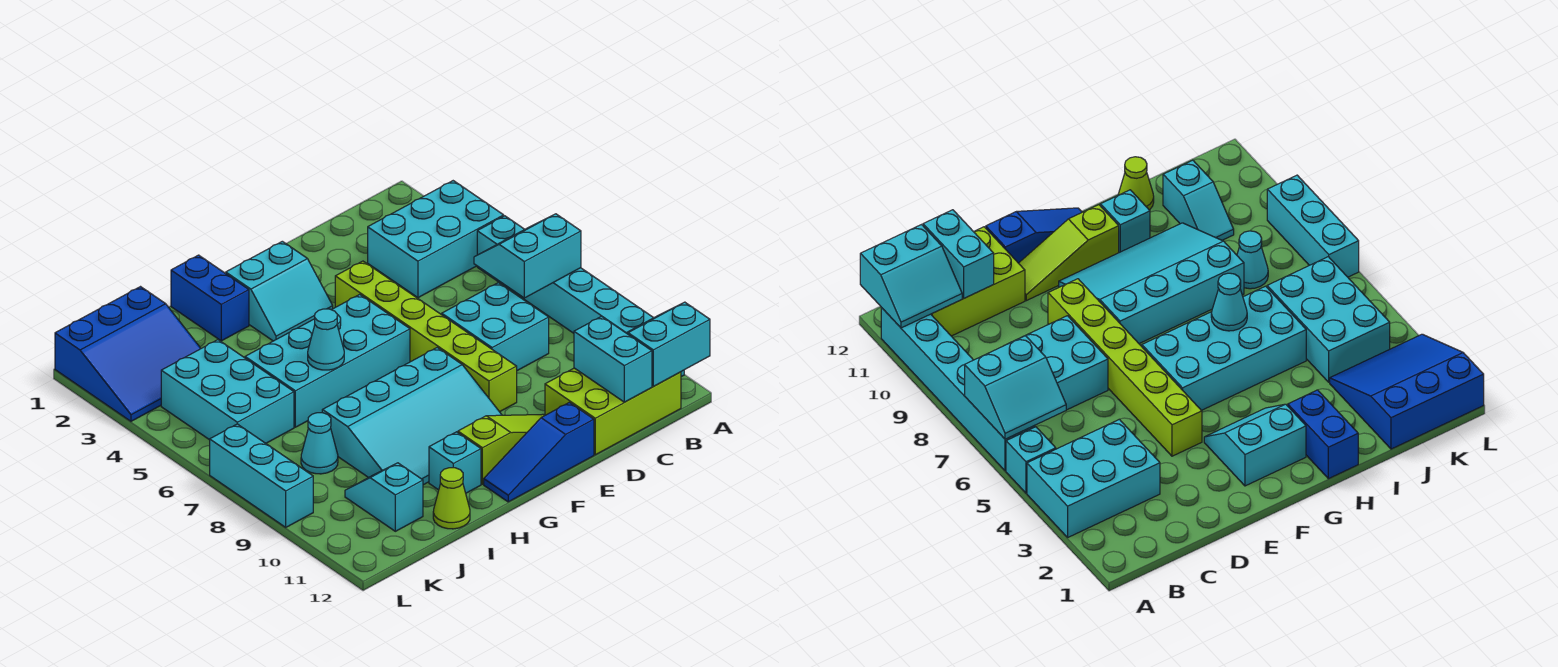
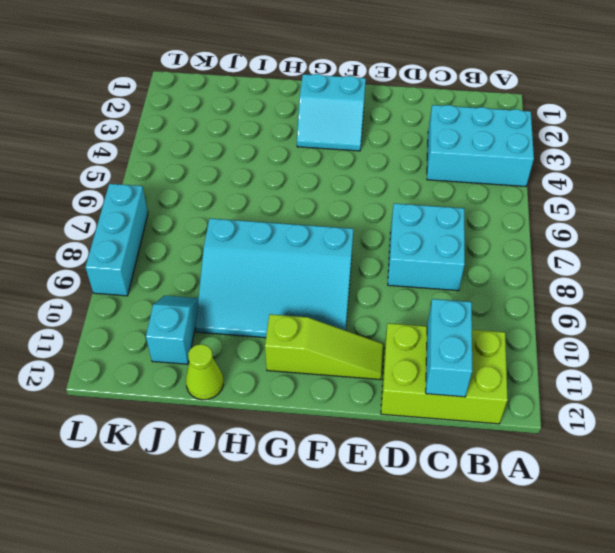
none -> cyan 1x1 brick [477,216,524,284]
none -> cyan 1x6 brick [503,268,684,377]
none -> lime 1x6 brick [335,261,517,412]

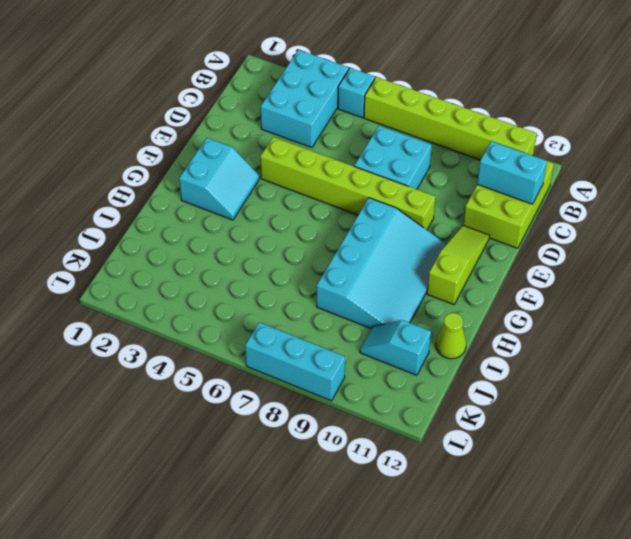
lime 1x6 brick [364,77,537,160] -> cyan 1x6 brick [503,268,684,377]
none -> blue 1x3 slope [484,402,594,502]
none -> cyan 2x4 brick [245,294,410,427]
none -> blue 1x2 brick [171,255,249,341]

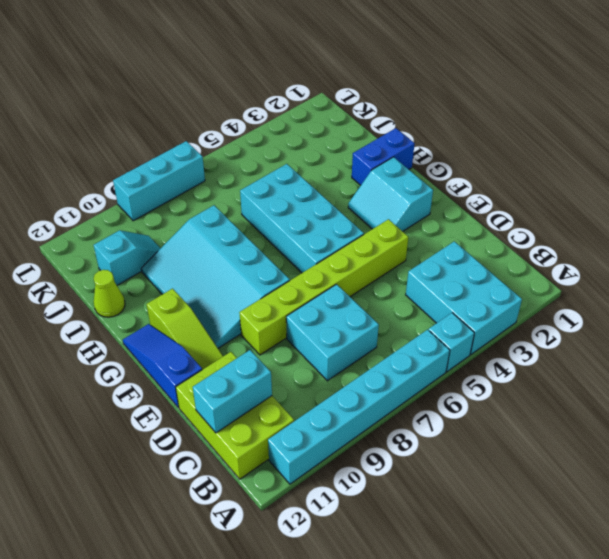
none -> cyan 1x1 brick [429,432,481,493]
none -> blue 3x3 slope [55,287,201,421]
none -> cyan 2x3 brick [161,340,294,443]

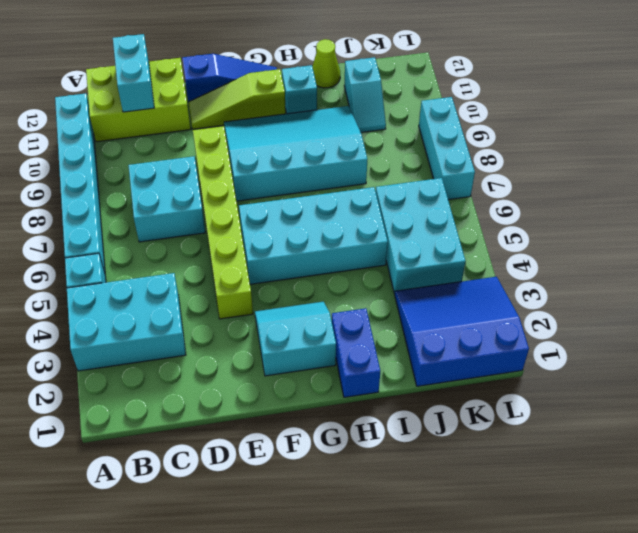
none -> cyan 1x1 cone [301,413,338,474]
none -> cyan 2x2 slope [474,214,581,298]
none -> cyan 2x2 slope [627,302,710,386]

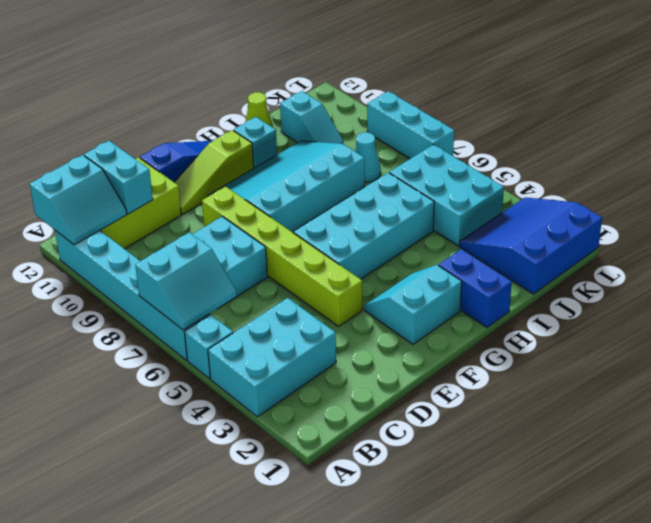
none -> cyan 1x1 cone [308,309,344,370]

